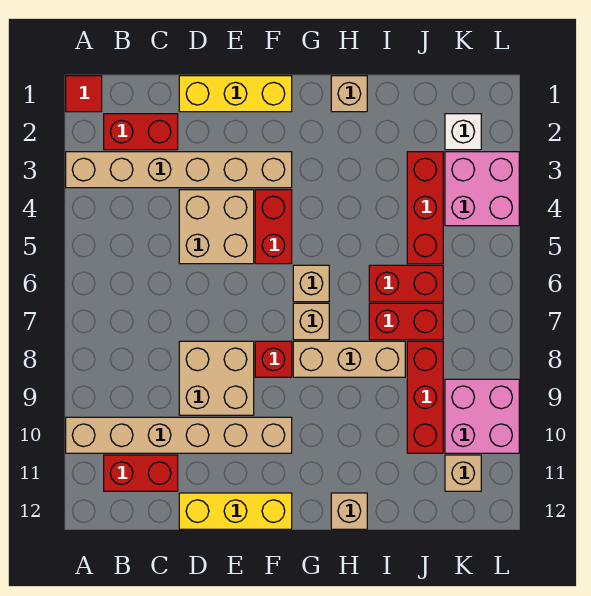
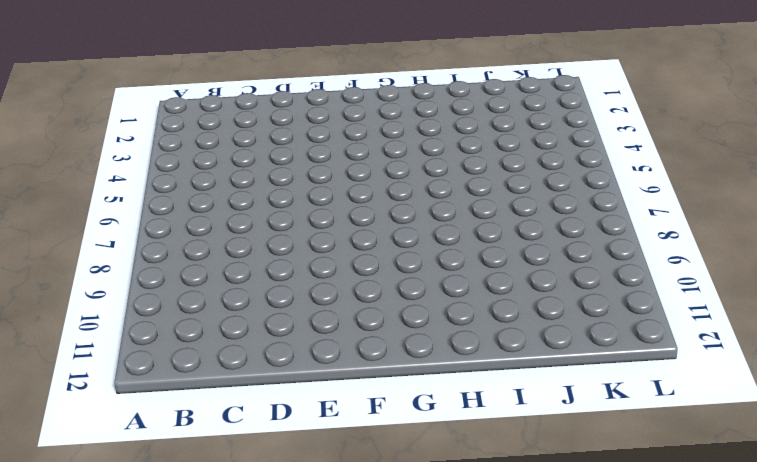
none -> red 1x1 tile [66,76,102,112]
none -> tan 1x6 brick [66,152,292,188]
none -> tan 1x6 brick [66,417,292,453]

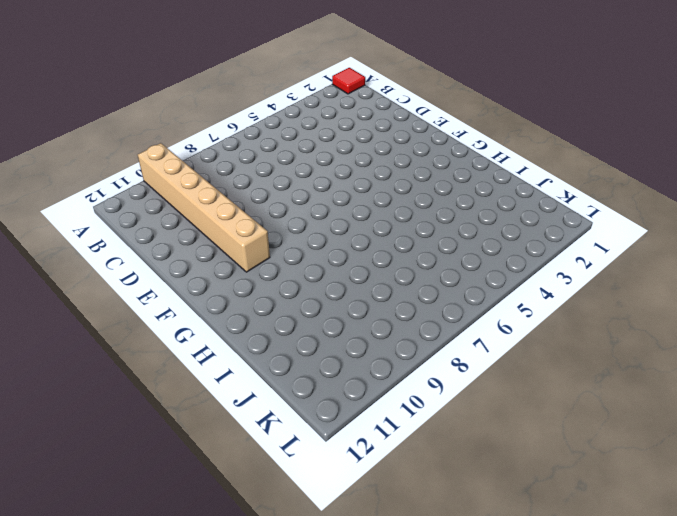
none -> tan 1x6 brick [66,152,292,188]
none -> red 1x2 brick [104,114,178,150]
none -> red 1x2 brick [104,455,178,491]

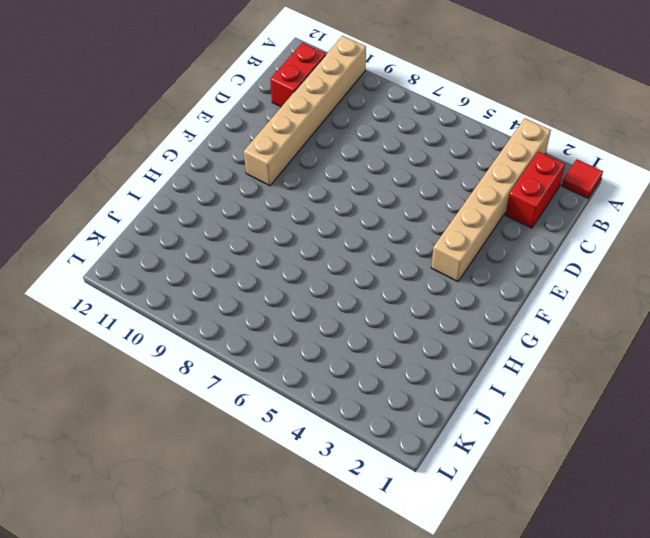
none -> yellow 1x3 brick [179,76,292,112]
none -> tan 2x2 brick [179,190,254,264]
none -> tan 2x2 brick [179,341,254,415]

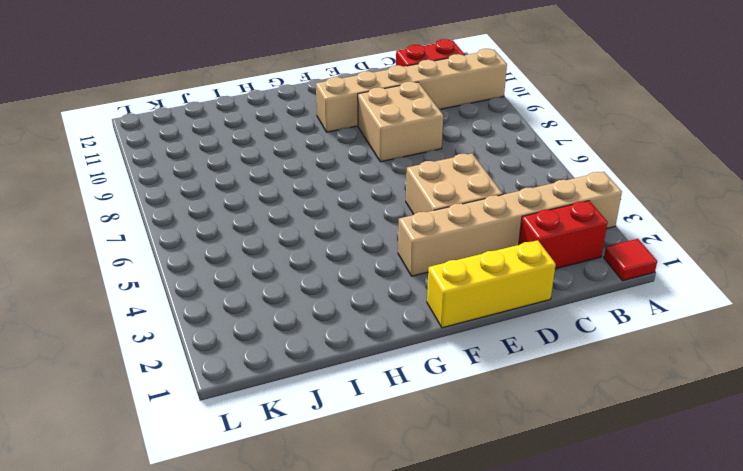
none -> yellow 1x3 brick [179,493,292,529]
none -> red 1x2 brick [255,190,292,264]
none -> red 1x1 brick [255,341,292,377]

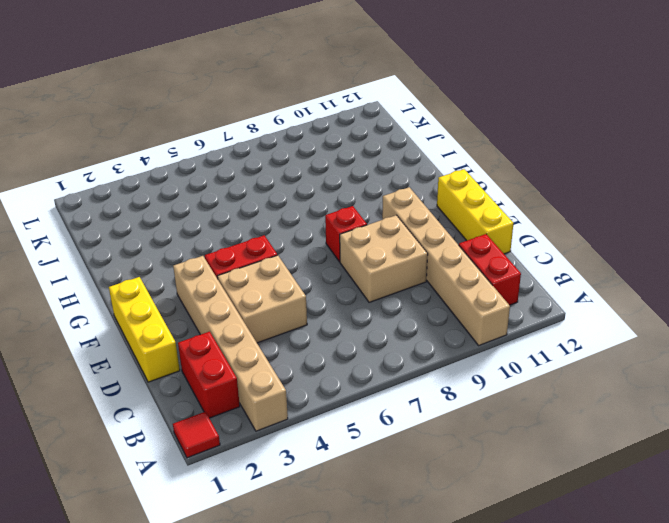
none -> tan 1x1 brick [293,265,329,302]
none -> tan 1x1 brick [293,303,329,340]
none -> tan 1x3 brick [293,341,405,377]

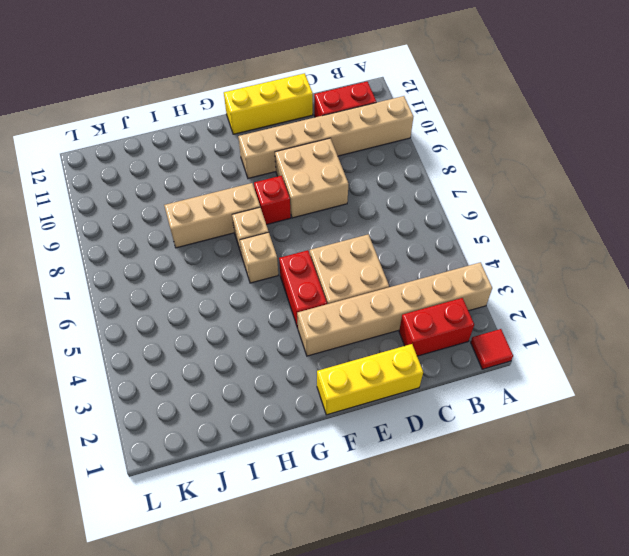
none -> tan 1x1 brick [331,76,367,112]
none -> tan 1x1 brick [331,493,367,529]
none -> red 1x2 brick [369,265,443,302]

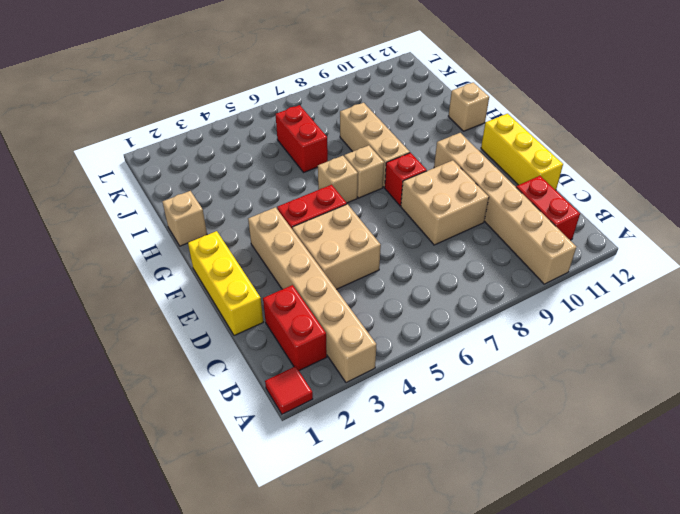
none -> red 1x2 brick [369,303,443,340]
none -> red 1x3 brick [407,152,443,264]
none -> red 1x3 brick [407,341,443,453]

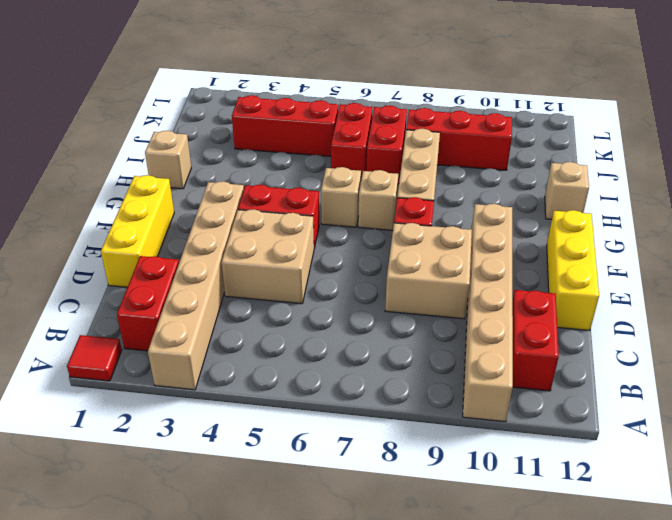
none -> white 1x1 brick [445,114,481,150]
none -> pink 2x2 brick [445,152,519,226]
none -> pink 2x2 brick [445,379,519,453]

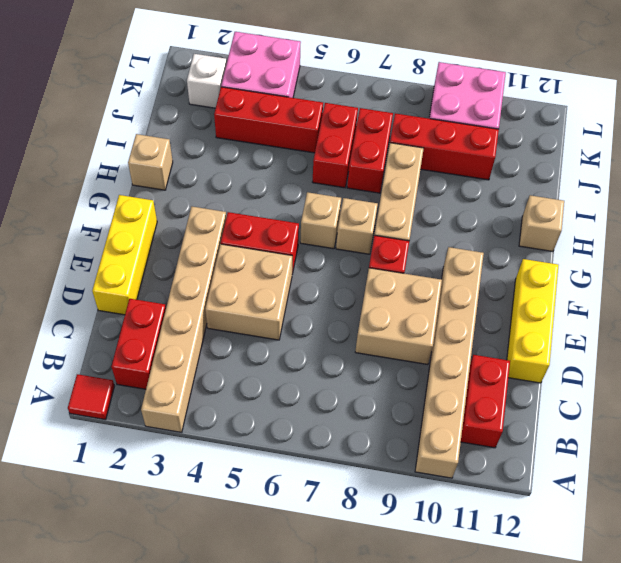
none -> tan 1x1 brick [445,455,481,491]

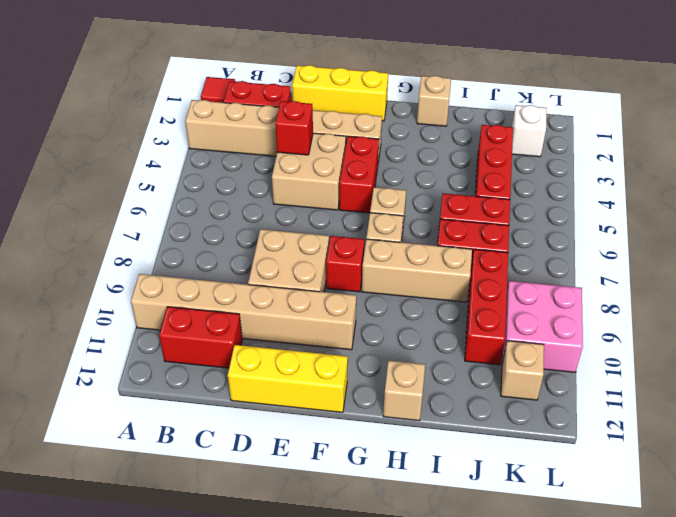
red 1x1 brick [275,101,313,155] -> none
none -> pink 2x2 brick [445,152,519,226]

